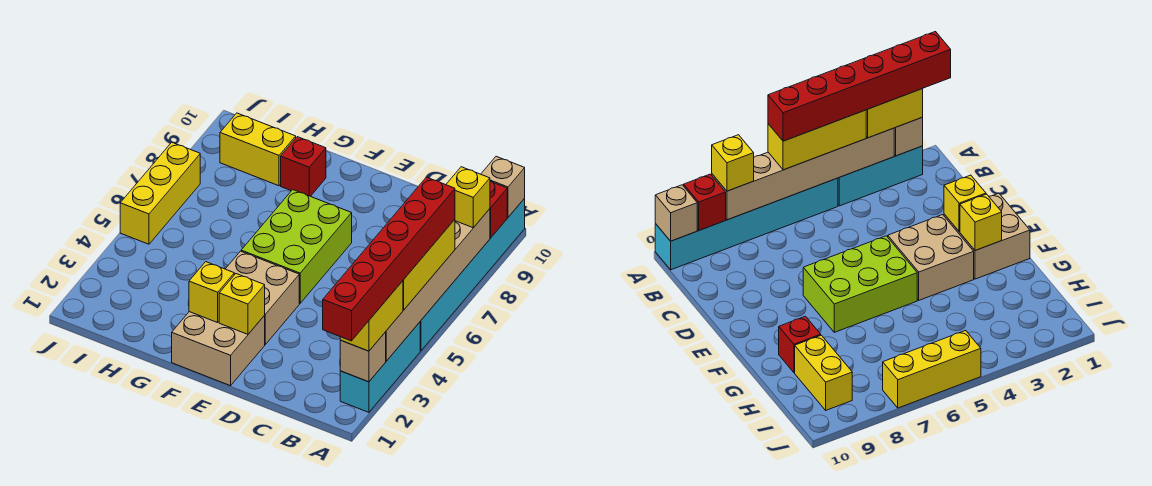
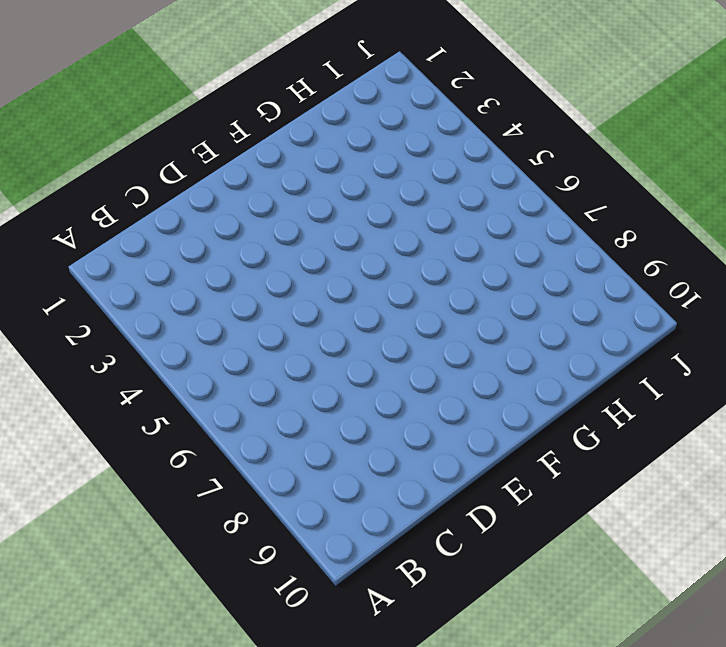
none -> cyan 1x3 brick [340,322,420,412]
none -> cyan 1x6 brick [420,199,525,351]
none -> tan 2x2 brick [172,312,265,386]

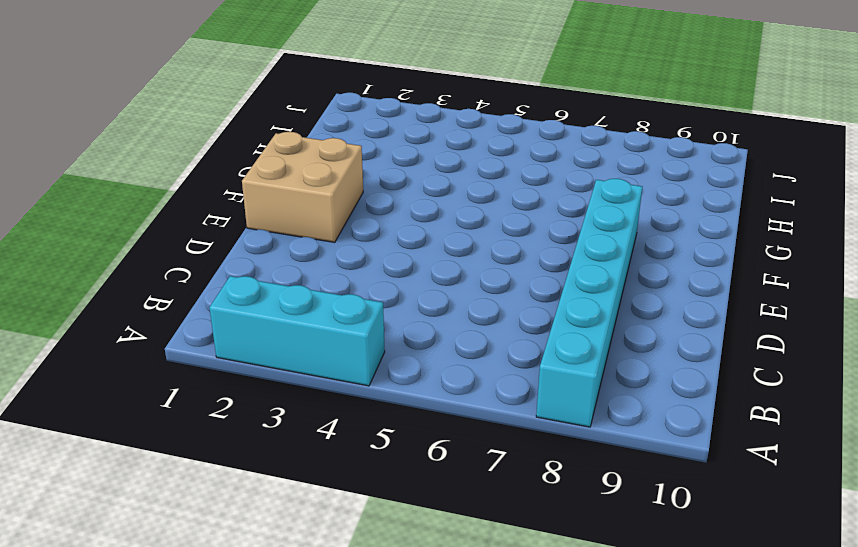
cyan 1x6 brick [536,179,642,427] -> cyan 1x6 brick turned to [420,199,525,351]
none -> tan 2x2 brick [226,251,299,344]
none -> lime 2x3 brick [241,190,352,303]
none -> red 1x1 brick [281,137,326,196]

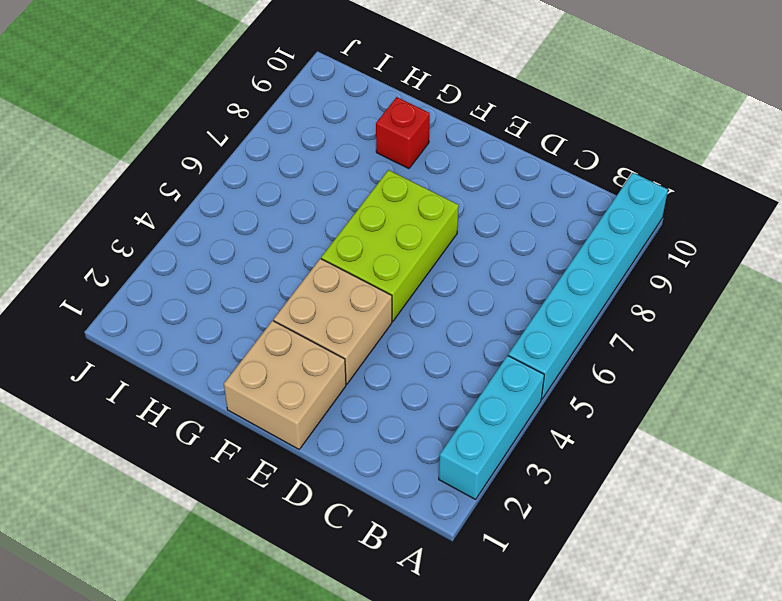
none -> yellow 1x2 brick [220,113,296,186]
none -> yellow 1x3 brick [120,142,200,244]
none -> tan 1x1 brick [340,332,386,382]

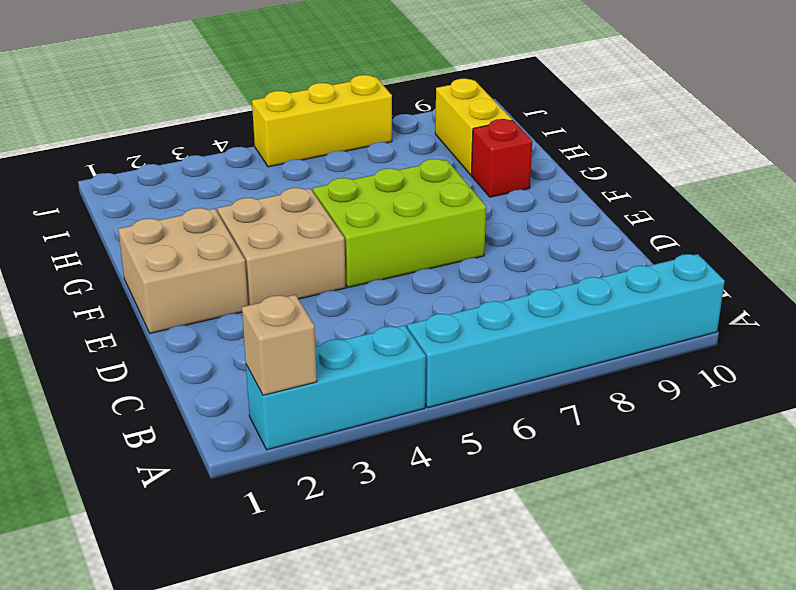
none -> tan 1x6 brick [386,209,490,361]
none -> red 1x1 brick [490,181,507,238]
none -> tan 1x1 brick [481,157,525,217]

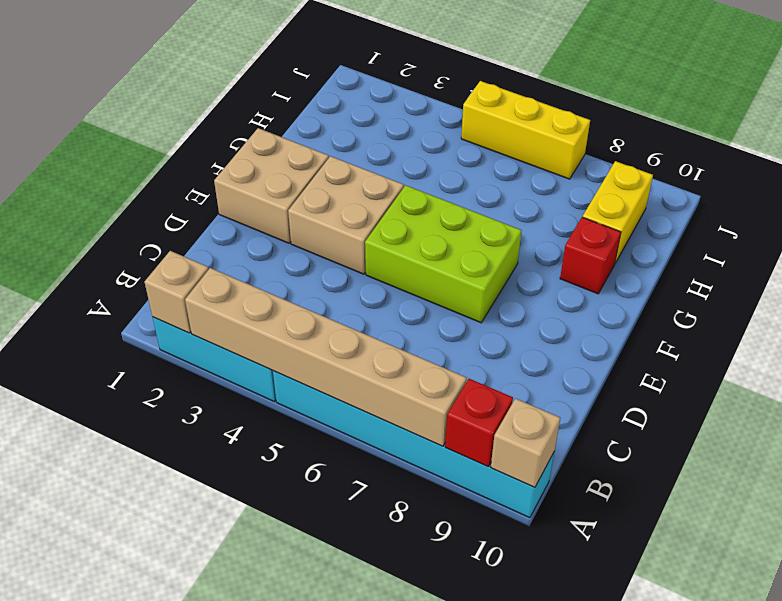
none -> yellow 1x1 brick [219,274,265,334]
none -> yellow 1x1 brick [189,262,234,323]
none -> yellow 1x2 brick [340,281,403,351]

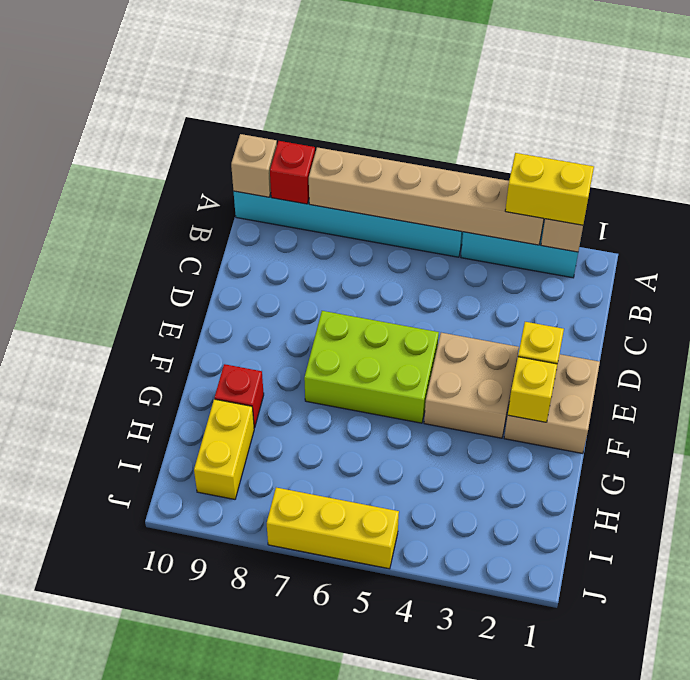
none -> yellow 1x3 brick [403,220,455,310]
none -> yellow 1x1 brick [446,167,490,228]
none -> red 1x6 brick [323,177,455,341]

